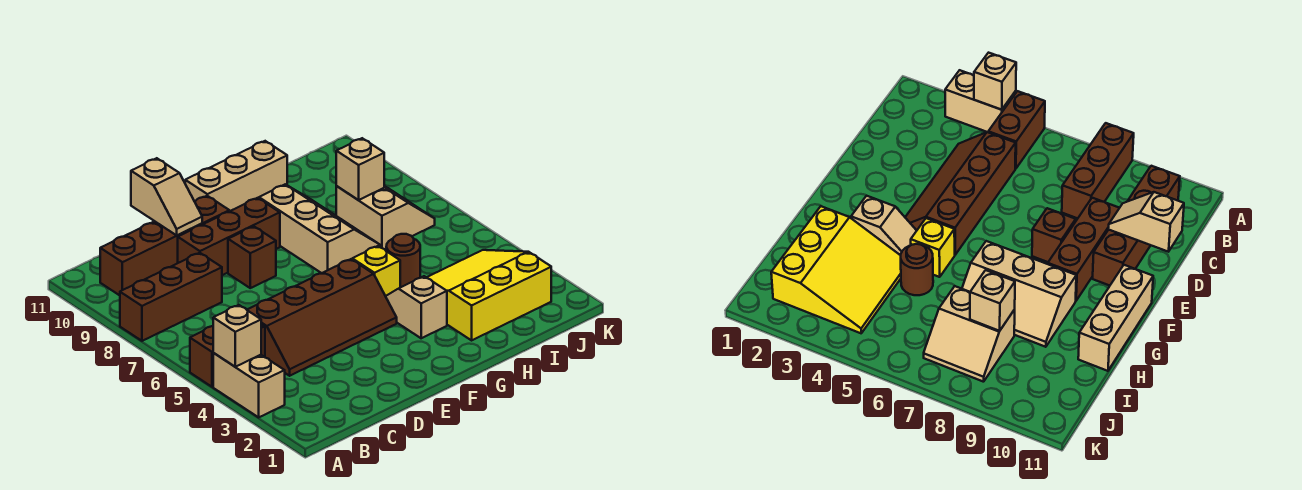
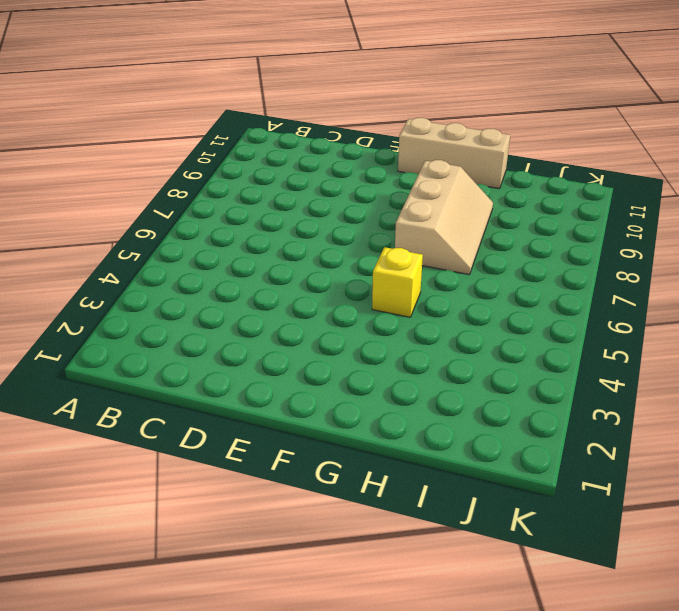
none -> tan 1x2 brick [213,353,285,417]
none -> brown 1x2 brick [190,324,265,387]
none -> brown 1x3 brick [120,253,222,341]

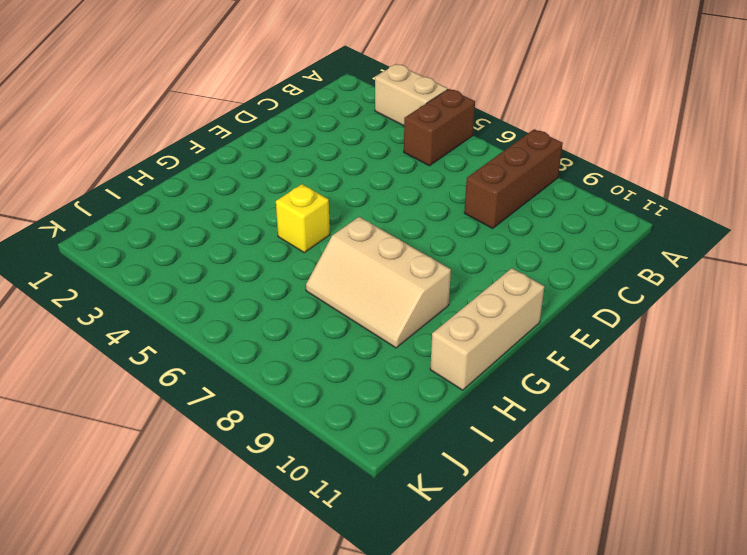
none -> brown 1x4 brick [100,196,229,295]
none -> brown 2x4 slope [247,259,397,376]
none -> brown 1x3 brick [178,198,280,275]

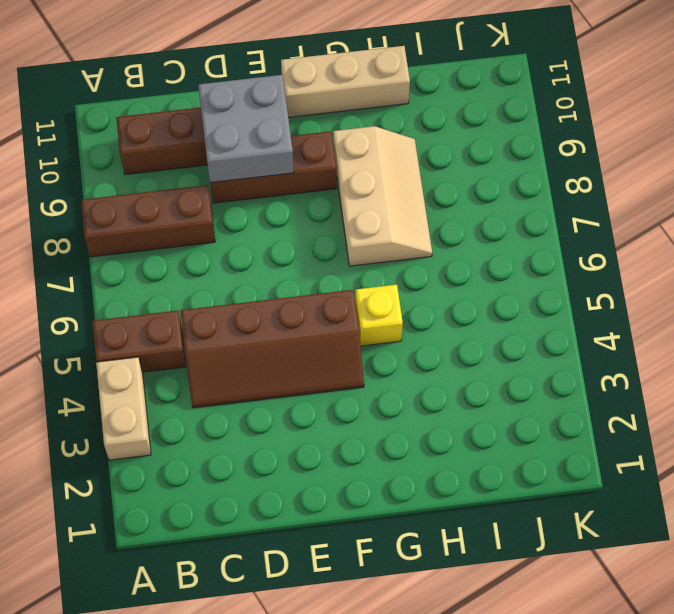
grey 2x2 brick [198,75,294,183] -> tan 1x2 slope [131,158,202,235]
none -> brown 1x1 brick [228,226,276,288]
none -> tan 1x2 slope [386,276,447,338]
none -> yellow 3x3 slope [427,250,551,340]

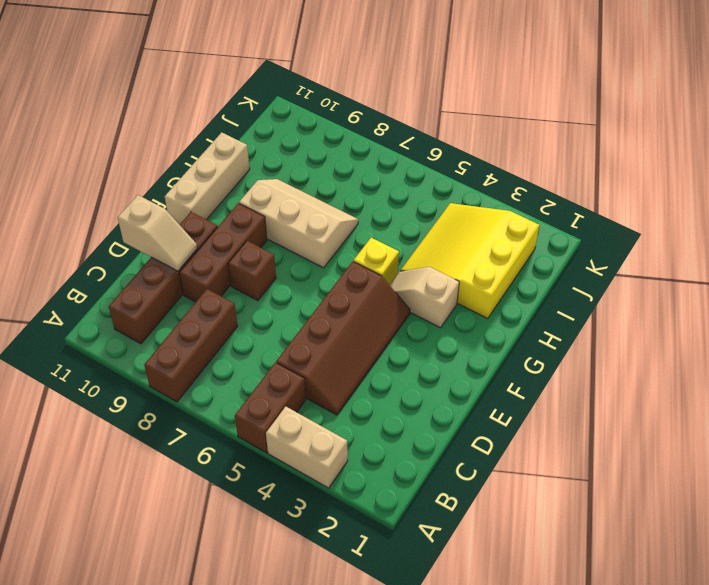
none -> brown 1x1 round brick [386,234,420,287]
none -> tan 2x2 slope [336,186,435,249]
none -> tan 1x1 brick [213,305,261,367]

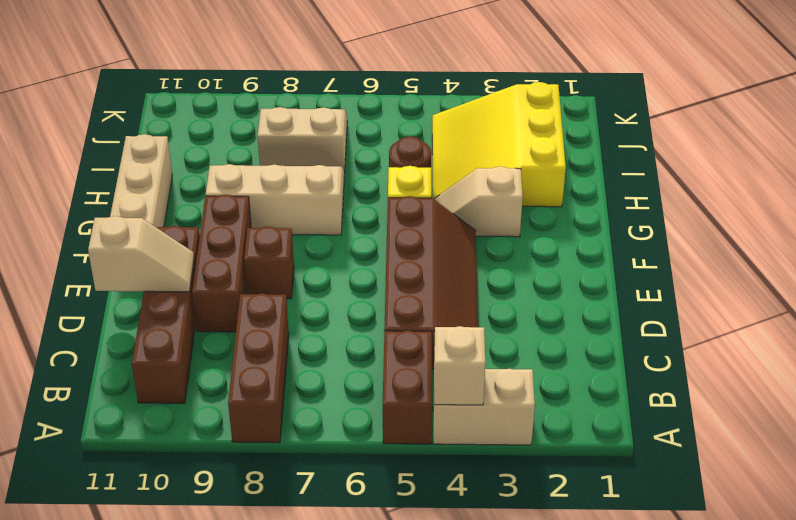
none -> tan 1x1 brick [336,138,384,200]

